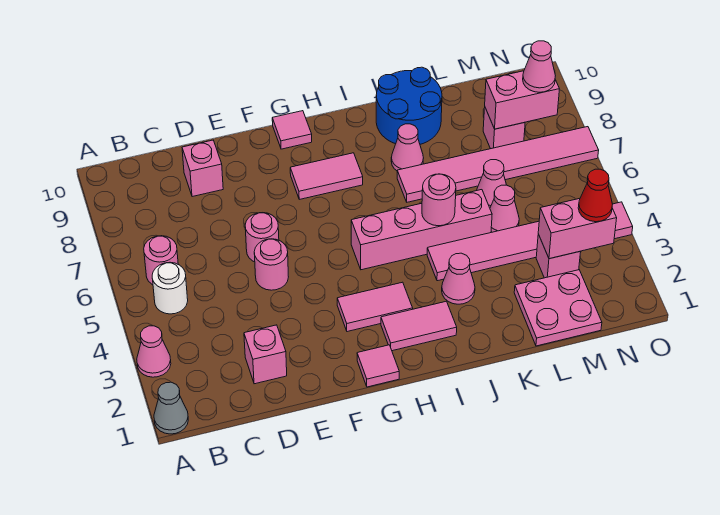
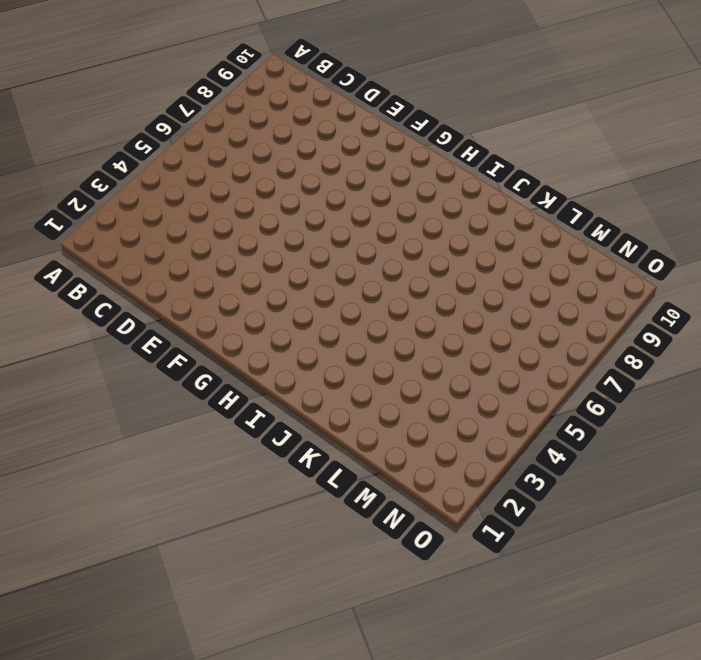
none -> grey 1x1 cone [154,382,188,434]
none -> pink 1x1 cone [137,326,171,377]
none -> white 1x1 round brick [152,262,188,314]

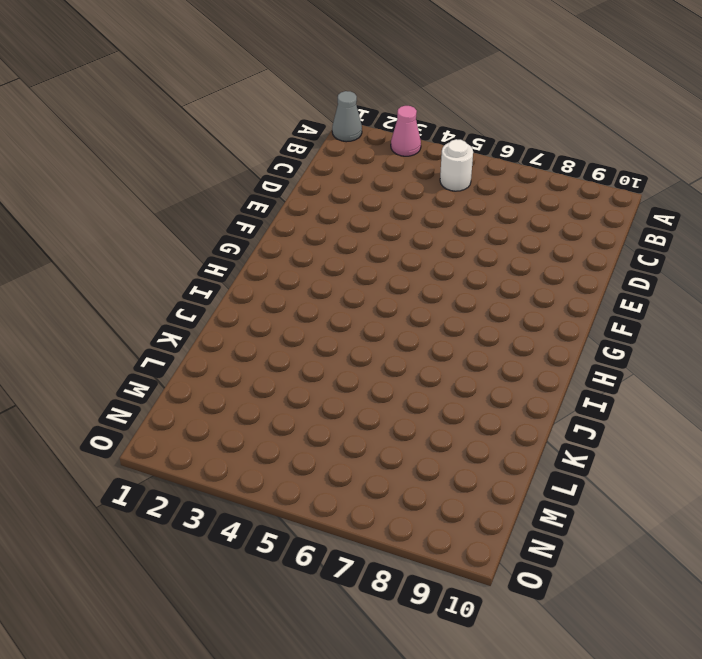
none -> pink 1x1 round brick [144,236,178,285]
none -> pink 1x1 brick [244,325,287,384]
none -> pink 1x1 brick [182,140,223,197]

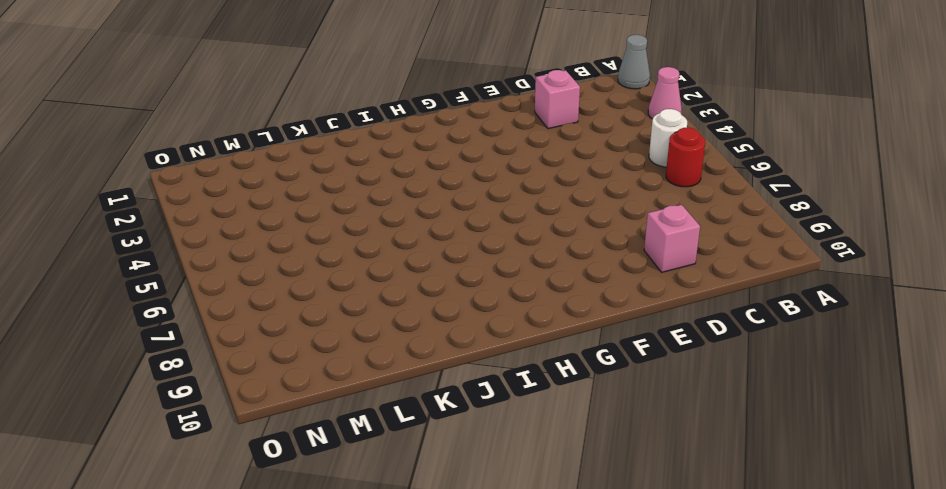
red 1x1 round brick [666,128,705,187] -> pink 1x1 round brick [144,236,178,285]
none -> pink 1x1 round brick [254,239,288,290]
none -> pink 1x1 round brick [245,213,279,262]
none -> pink 1x1 tile [357,345,399,387]

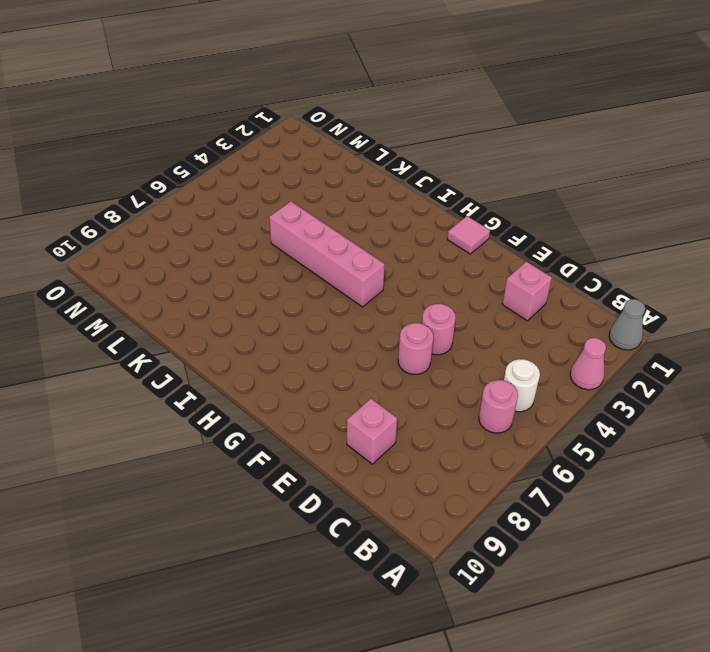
none -> pink 1x2 tile [337,282,413,332]
none -> pink 1x2 tile [290,153,363,199]
none -> pink 1x1 tile [272,111,312,149]

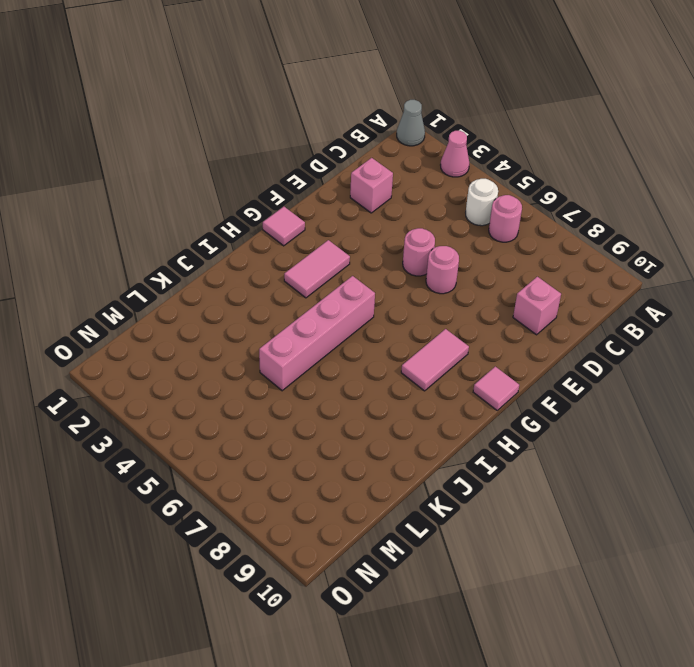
none -> pink 1x2 tile [381,301,457,351]
none -> pink 1x1 cone [442,253,475,304]
none -> pink 1x6 tile [427,202,633,281]

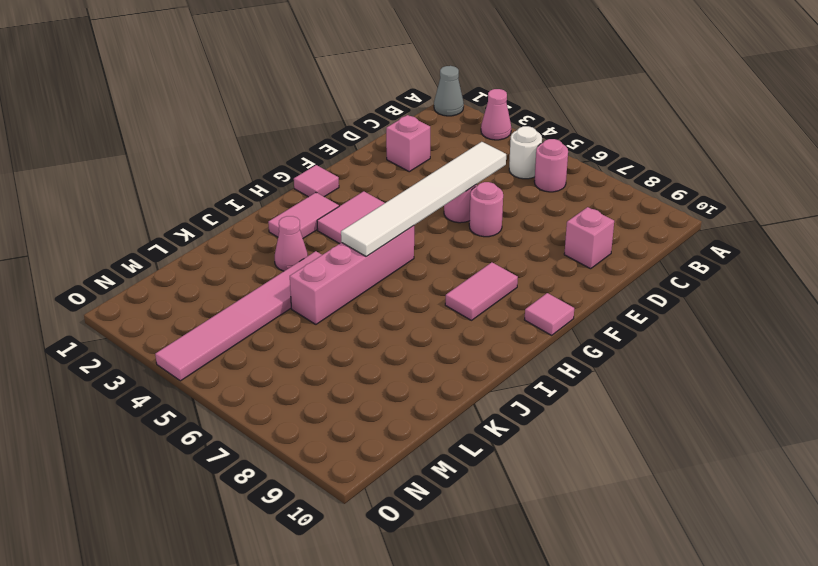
white 1x6 tile [341,142,506,257] -> none
none -> pink 1x6 tile [397,127,599,202]
none -> pink 1x1 cone [391,124,423,171]
none -> blue 2x2 round brick [376,67,442,144]

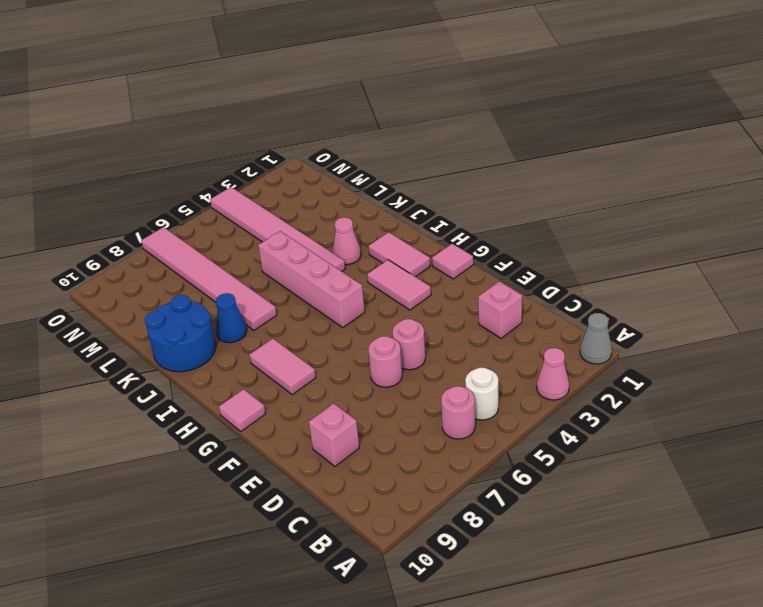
blue 1x1 cone [216,293,247,343] -> pink 1x1 cone [391,124,423,171]
none -> pink 2x2 plate [514,270,602,346]
none -> pink 1x1 cone [490,185,519,232]
none -> pink 1x1 cone [477,160,506,208]

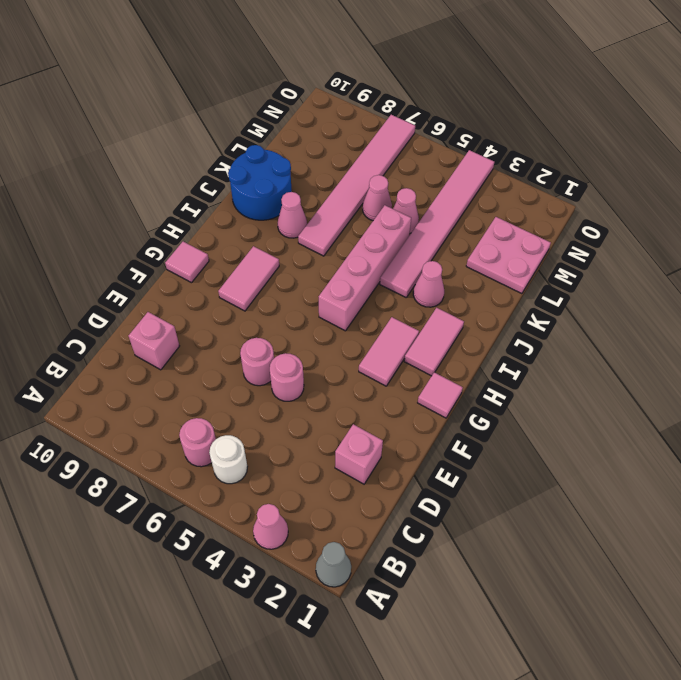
none -> pink 1x1 brick [536,234,581,278]
none -> pink 1x1 brick [483,108,525,149]
none -> pink 1x1 round brick [422,174,456,226]

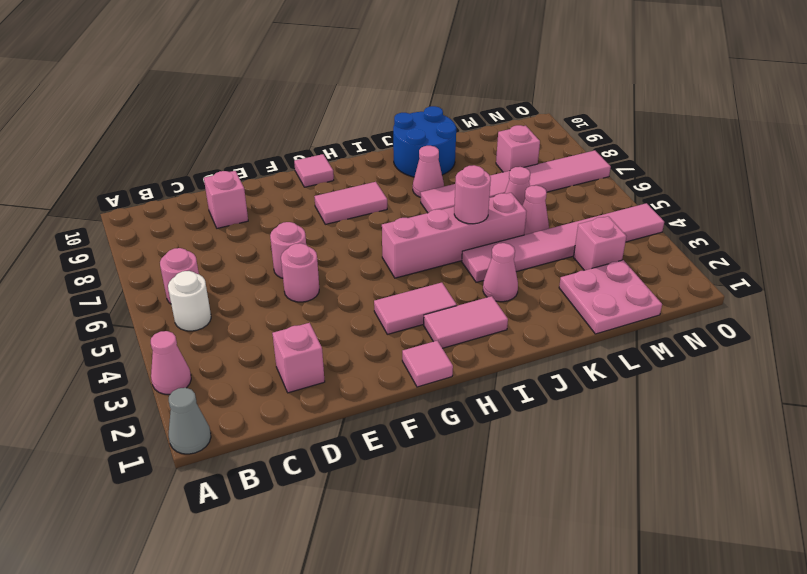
none -> pink 1x2 brick [538,198,617,259]
none -> pink 1x2 brick [485,71,559,129]
none -> red 1x1 cone [578,169,612,222]

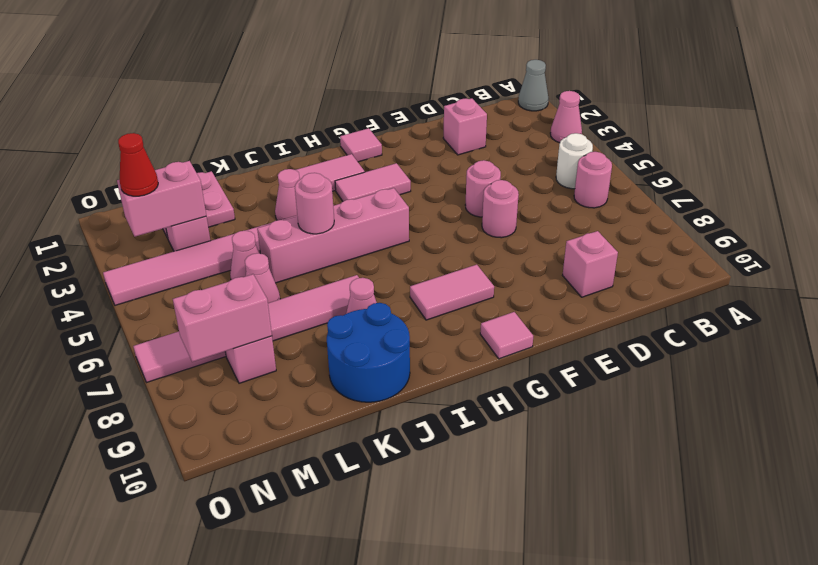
none -> pink 1x1 cone [523,41,555,92]

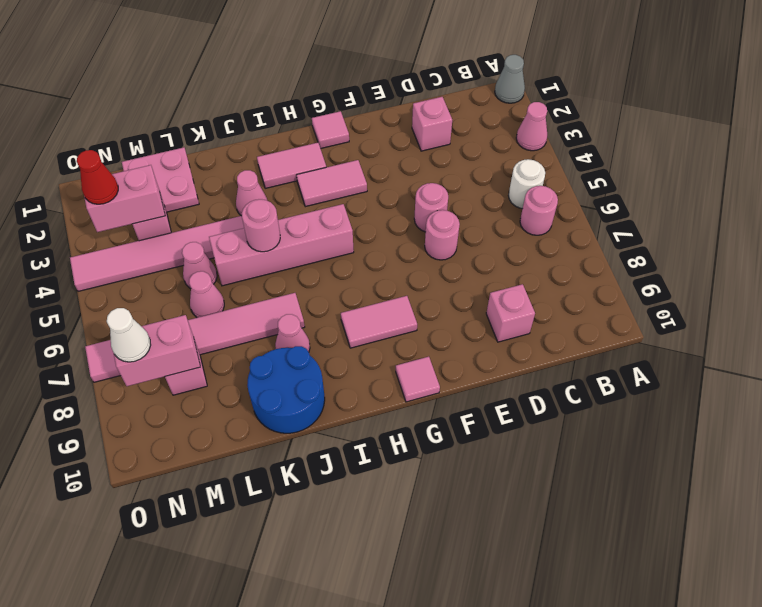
white 1x1 cone [107,308,151,362] -> pink 1x1 cone [523,41,555,92]

